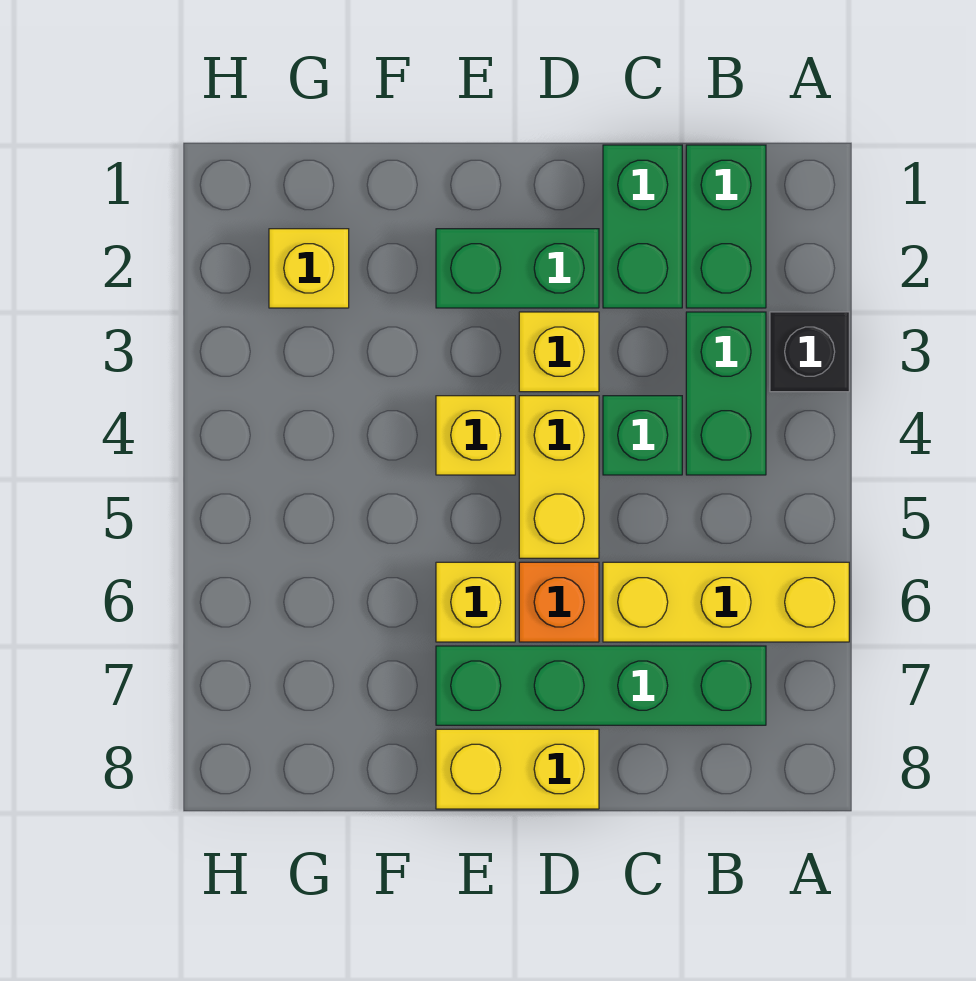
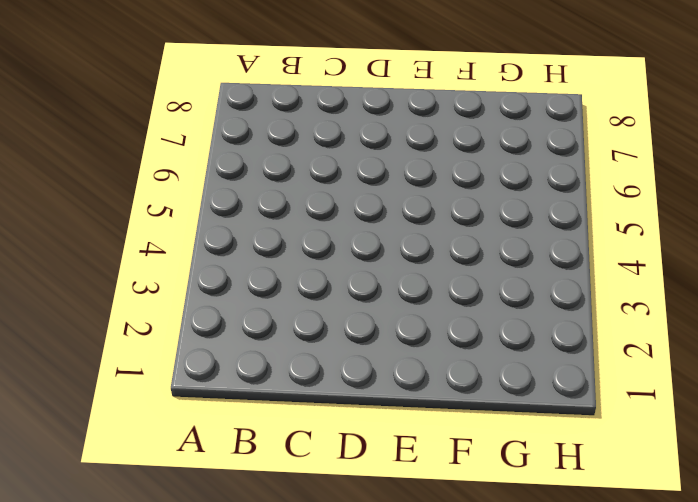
none -> black 1x1 brick [770,312,849,392]
none -> yellow 1x3 brick [603,562,849,642]
none -> green 1x2 brick [686,145,766,308]

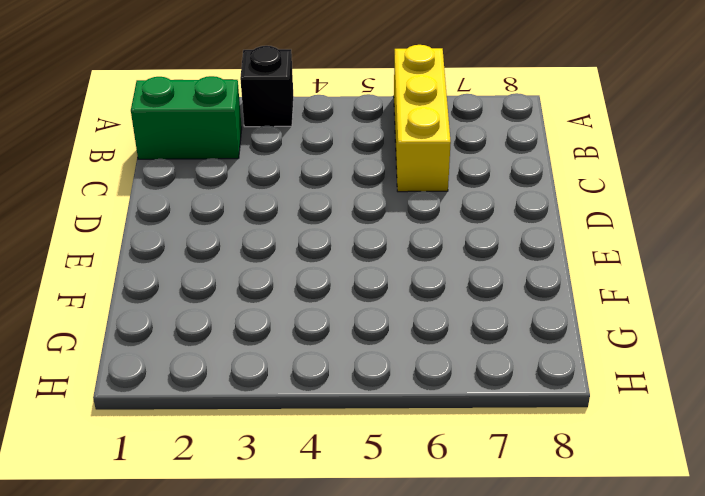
none -> green 1x2 brick [686,312,766,475]
none -> green 1x4 brick [436,646,766,725]
none -> green 1x2 brick [603,145,682,308]

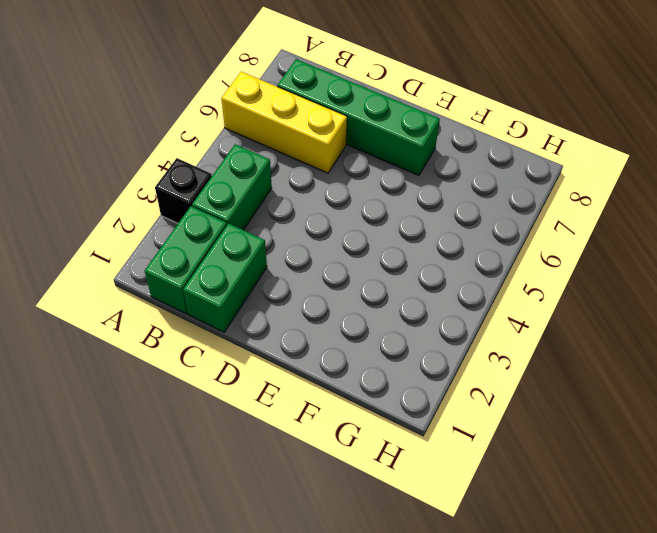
none -> green 1x1 brick [603,396,682,475]
none -> green 1x2 brick [436,229,599,308]
none -> yellow 1x1 brick [519,312,599,392]

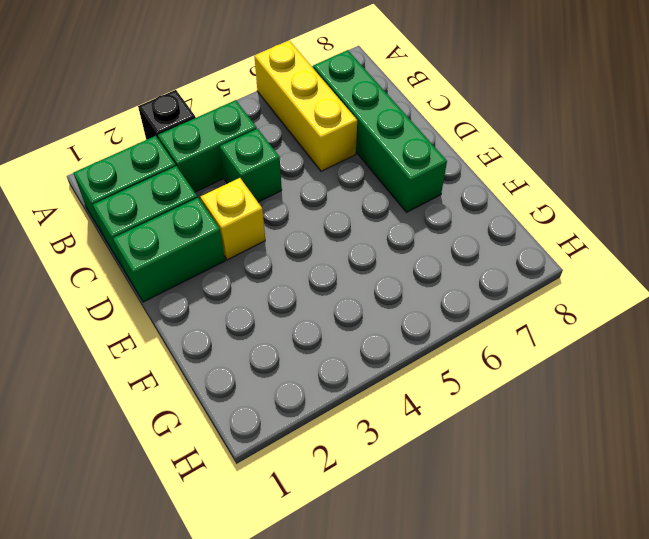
green 1x2 brick [113,198,225,302] -> green 1x2 brick turned to [436,229,599,308]
none -> yellow 1x2 brick [519,396,599,558]
none -> orange 1x1 brick [519,562,599,642]
none -> yellow 1x2 brick [436,729,599,809]

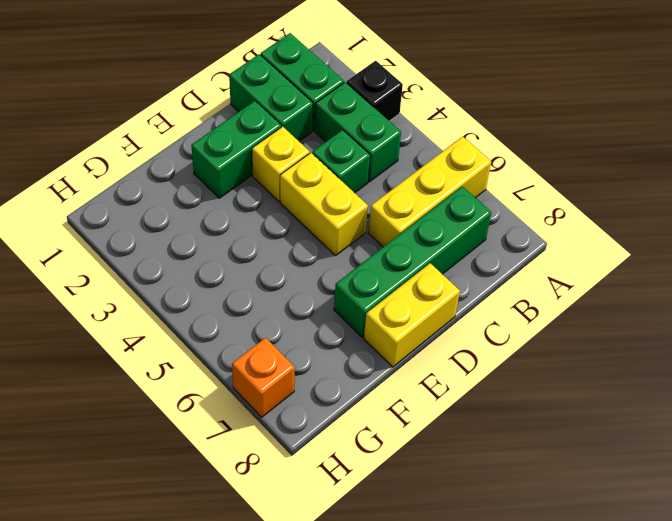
orange 1x1 brick [232,338,295,417] -> orange 1x1 brick moved to [519,562,599,642]
none -> yellow 1x1 brick [436,396,515,475]
none -> yellow 1x1 brick [436,562,515,642]
none -> yellow 1x1 brick [269,229,349,308]

